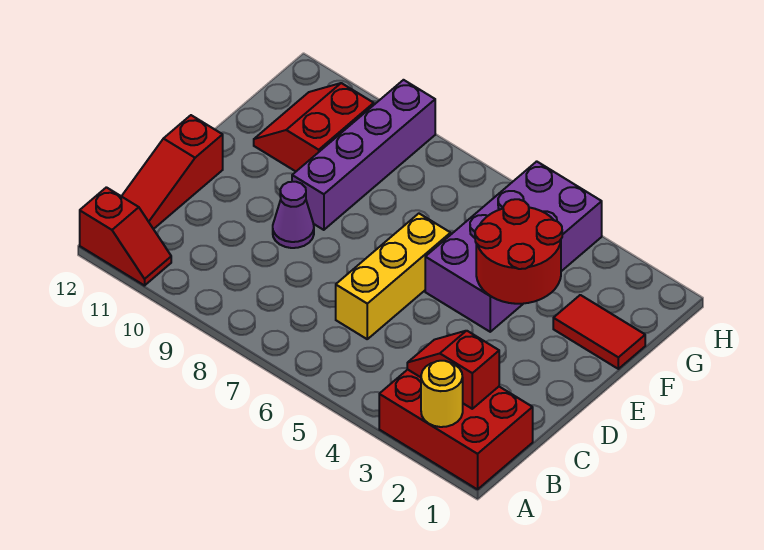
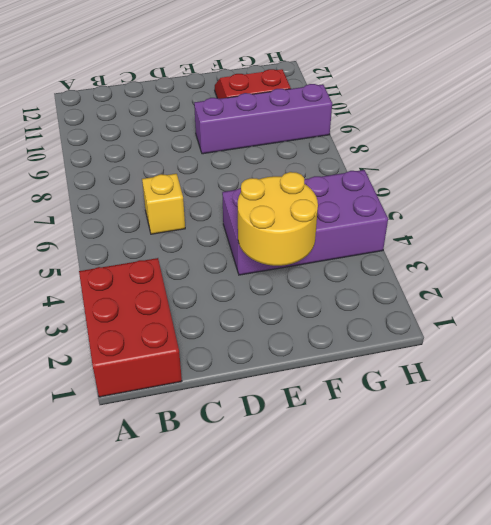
yellow 1x1 brick [142,174,185,234] -> yellow 1x3 brick [336,214,451,339]
yellow 2x2 round brick [238,172,318,266] -> red 2x2 round brick [475,199,562,304]
none -> red 1x2 slope [80,187,171,286]
none -> red 1x3 slope [122,115,223,229]
none -> purple 1x1 cone [273,182,314,248]

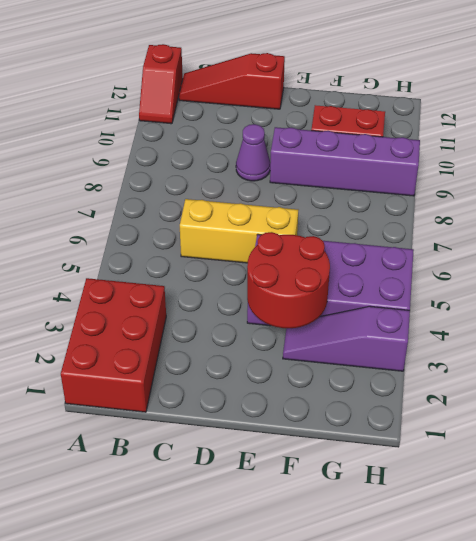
purple 1x3 slope [283,306,410,371] -> none
none -> red 1x2 tile [553,295,645,369]
none -> yellow 1x1 round brick [421,361,463,427]
none -> red 1x2 slope [407,331,499,409]

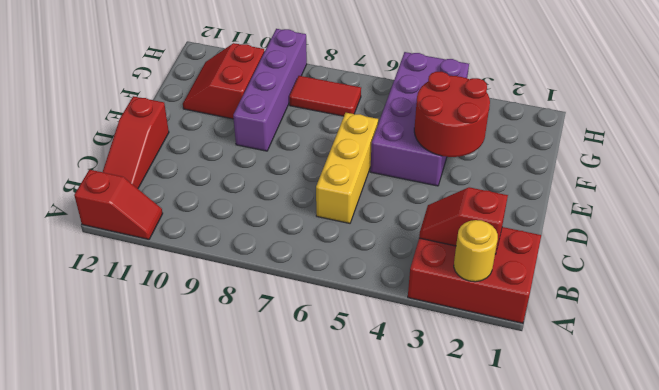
red 1x2 tile [289,76,361,116] -> red 1x2 tile moved to [553,295,645,369]
none -> purple 1x1 cone [273,182,314,248]

